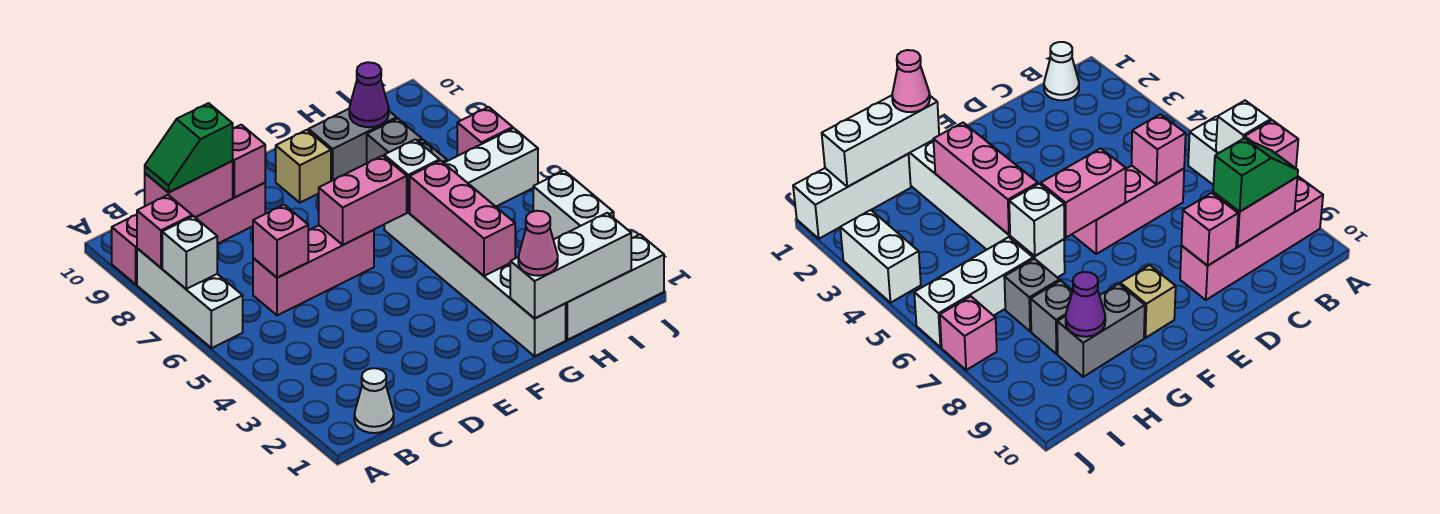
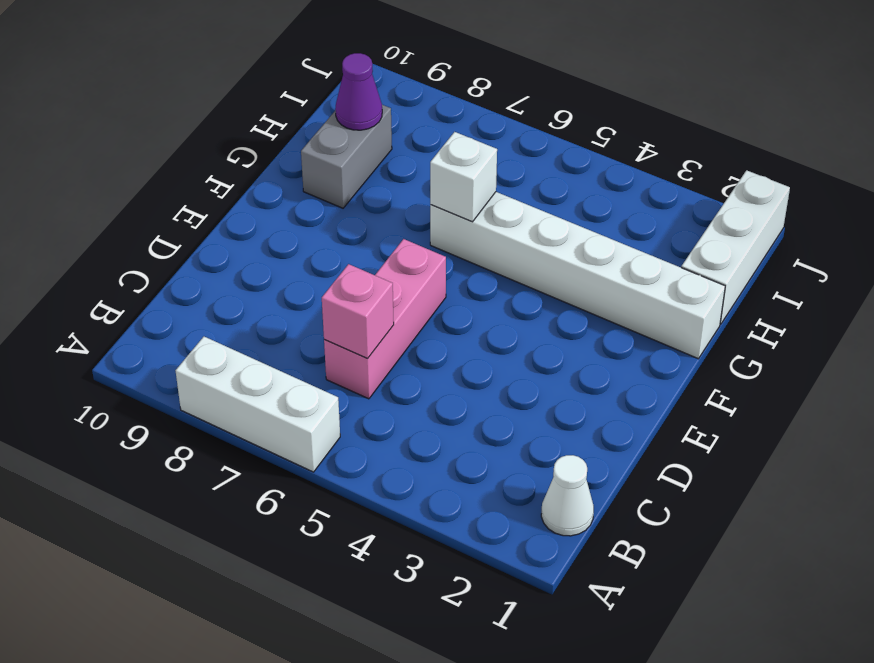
none -> pink 1x4 brick [112,183,265,284]
none -> tan 1x1 brick [276,130,331,203]
none -> white 1x3 brick [444,128,538,206]

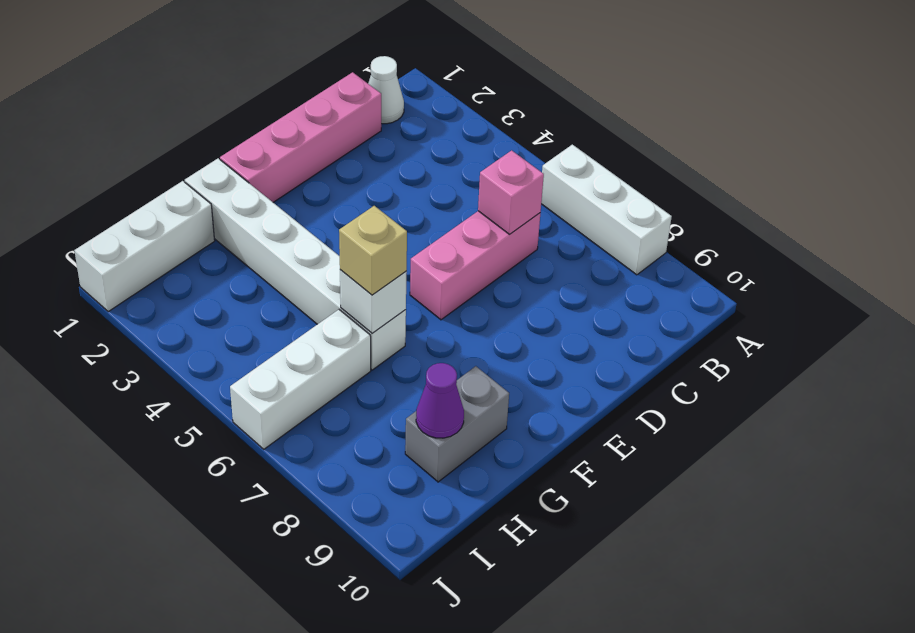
pink 1x4 brick [220,72,381,202] -> pink 1x4 brick moved to [112,183,265,284]
tan 1x1 brick [339,206,407,295] -> tan 1x1 brick moved to [276,130,331,203]
none -> grey 1x1 brick [1004,259,1060,331]
none -> grey 1x1 brick [367,118,422,163]
none -> white 1x2 brick [533,171,614,240]

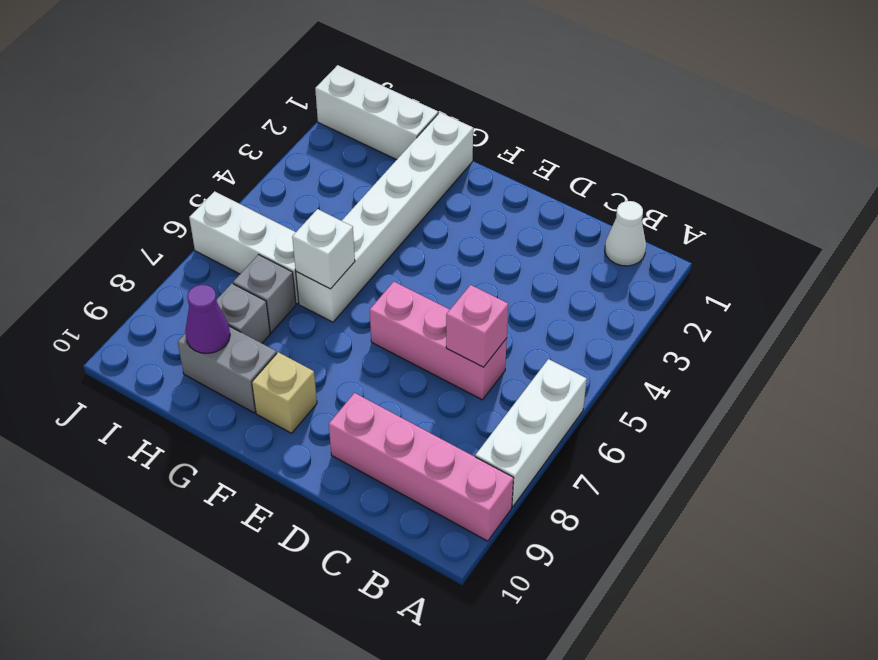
none -> white 1x2 brick [533,171,614,240]
none -> pink 1x1 brick [457,107,513,156]
none -> white 1x1 brick [162,216,217,289]

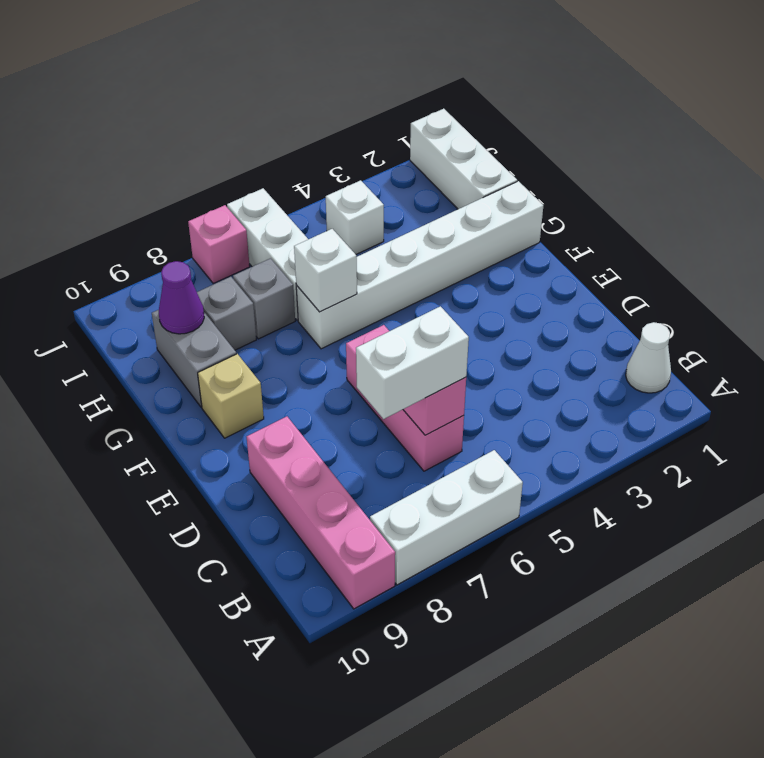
white 1x2 brick [356,306,469,419] -> white 1x2 brick moved to [533,171,614,240]
white 1x1 brick [326,180,384,254] -> white 1x1 brick moved to [162,216,217,289]
none -> pink 1x1 brick [137,195,192,268]
none -> pink 1x2 brick [145,161,233,217]
none -> pink 1x1 brick [233,125,265,198]

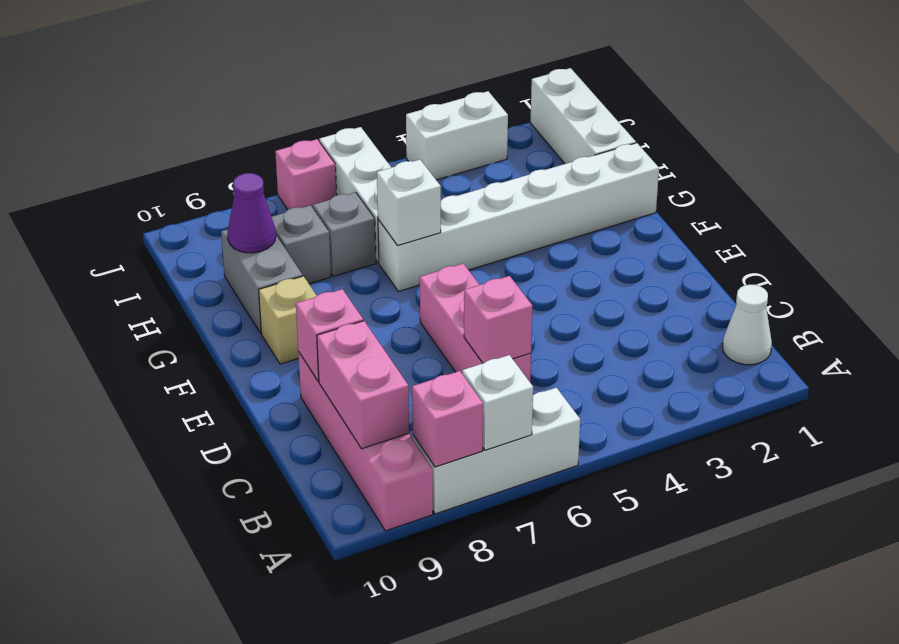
none -> pink 1x2 brick [319,156,407,245]
none -> white 1x3 brick [510,213,631,318]
none -> pink 1x3 brick [410,161,515,276]

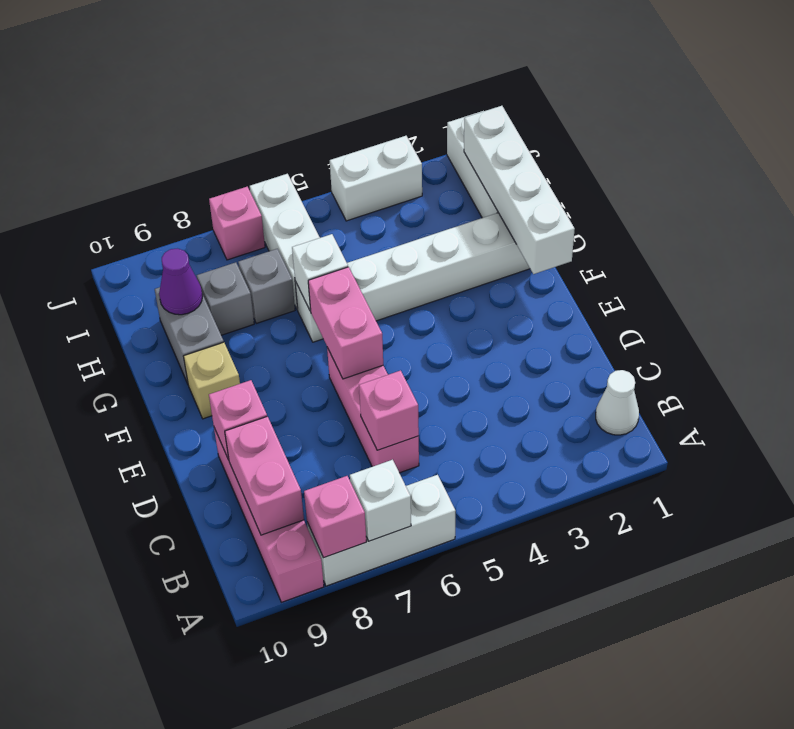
white 1x4 brick [464,106,575,274] -> white 1x3 brick [510,213,631,318]
none -> pink 1x3 brick [410,161,515,276]
none -> green 1x2 slope [145,103,233,192]
none -> pink 1x1 cone [518,211,558,276]

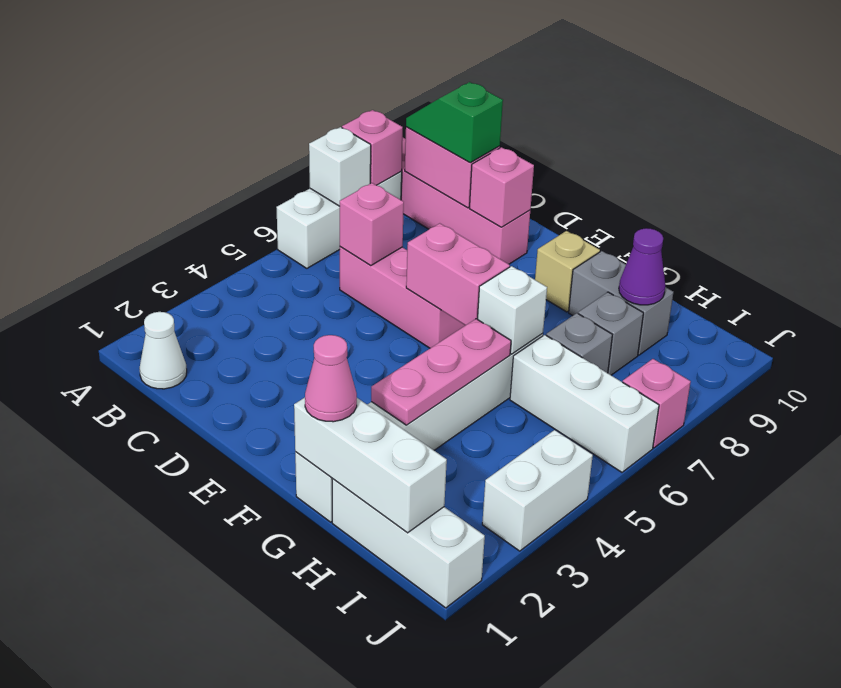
pink 1x3 plate [371,319,511,425] -> pink 1x3 brick [410,161,515,276]

